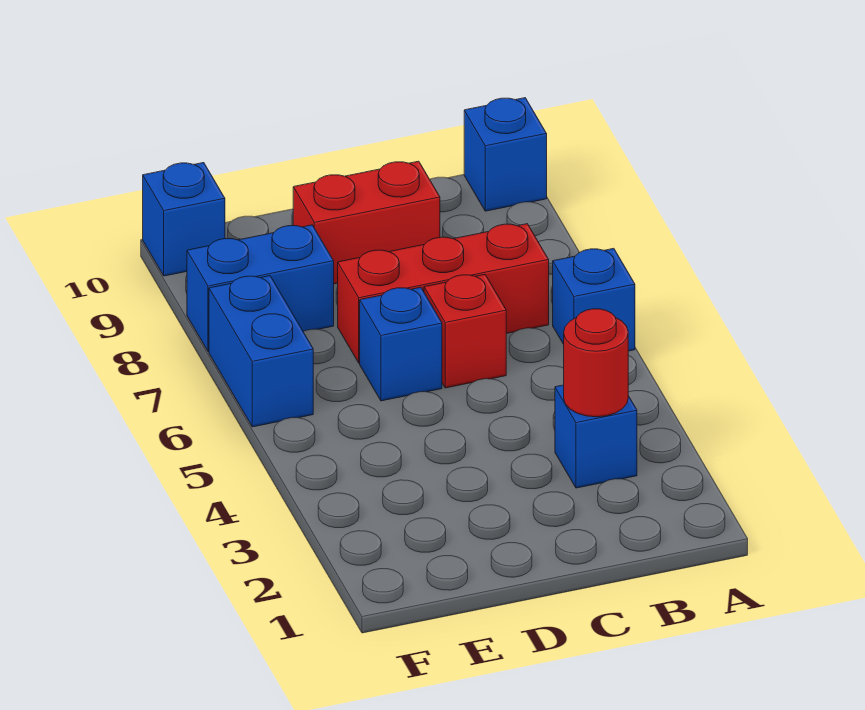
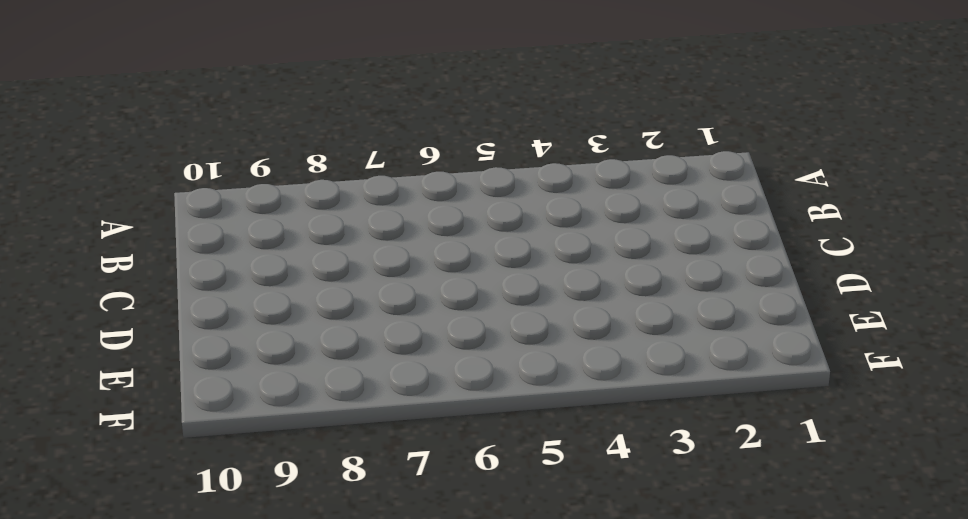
none -> blue 1x1 brick [553,248,635,351]
none -> blue 1x1 brick [464,98,547,211]

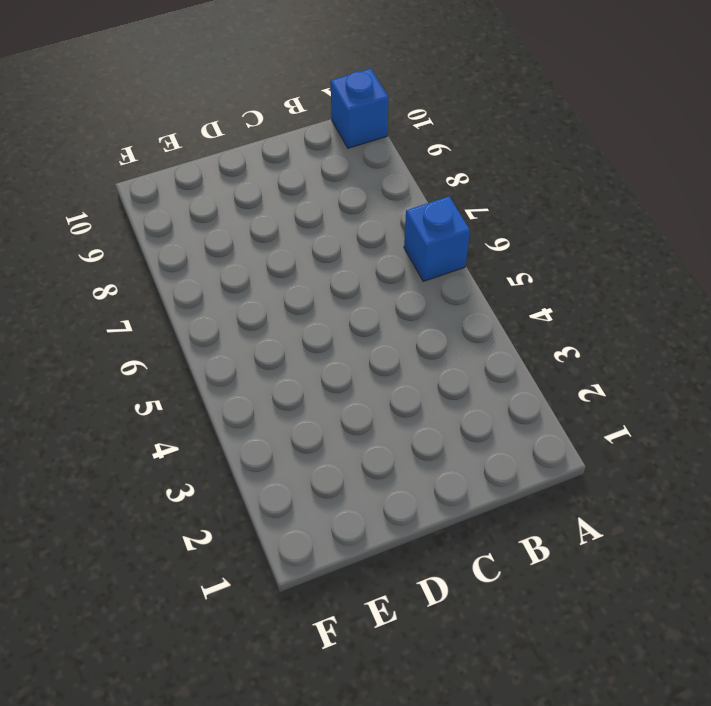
none -> blue 1x1 brick [555,385,637,488]
none -> red 1x3 brick [338,224,549,363]

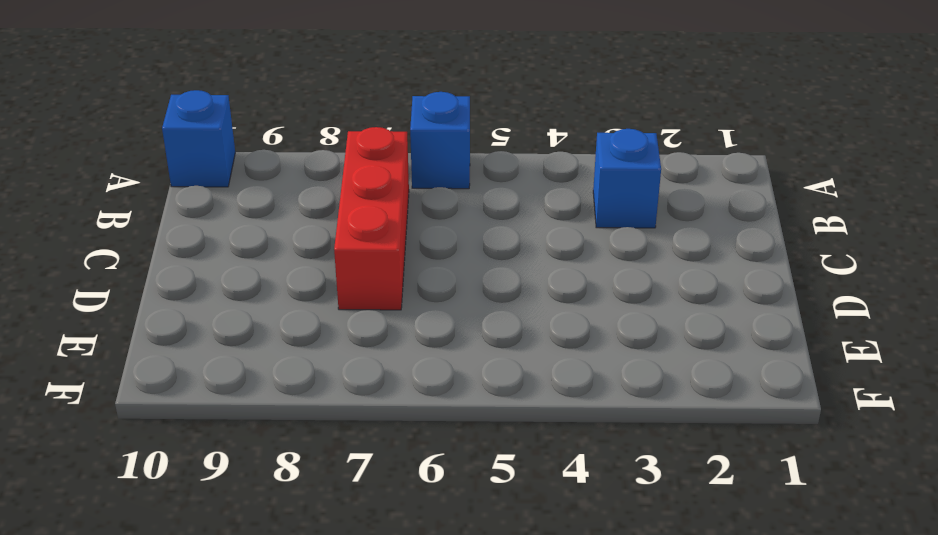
none -> red 1x1 brick [424,275,506,388]
none -> red 1x2 brick [293,161,440,284]

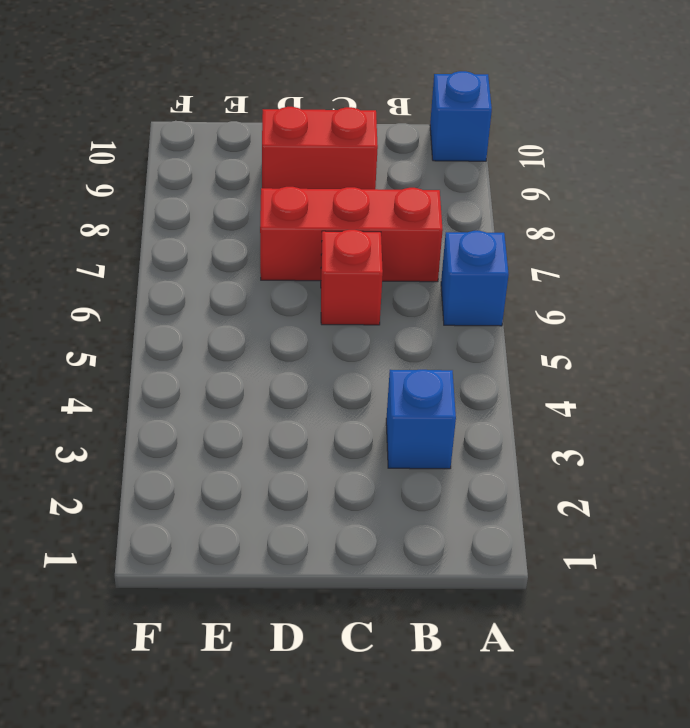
none -> blue 1x1 brick [360,287,442,401]
none -> blue 1x2 brick [187,225,334,351]

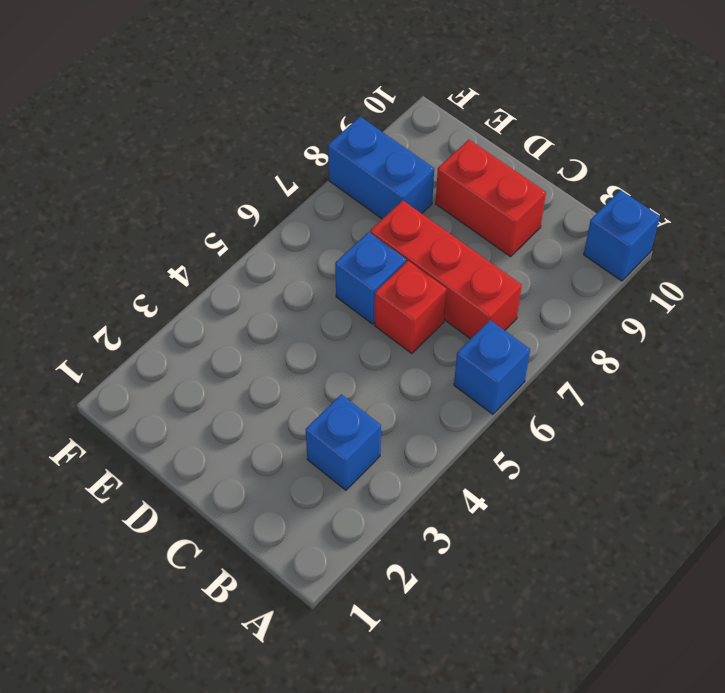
none -> blue 1x2 brick [209,276,313,427]
none -> blue 1x1 brick [143,163,225,276]

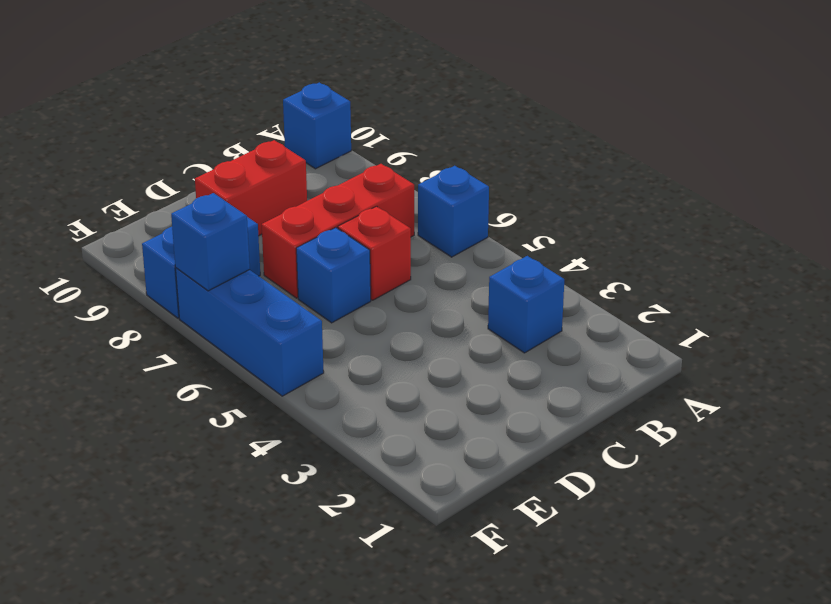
blue 1x3 brick [176,268,324,396] -> blue 1x2 brick [209,276,313,427]
blue 1x1 brick [171,193,250,291] -> blue 1x1 brick moved to [143,163,225,276]
none -> red 1x1 round brick [564,309,628,417]

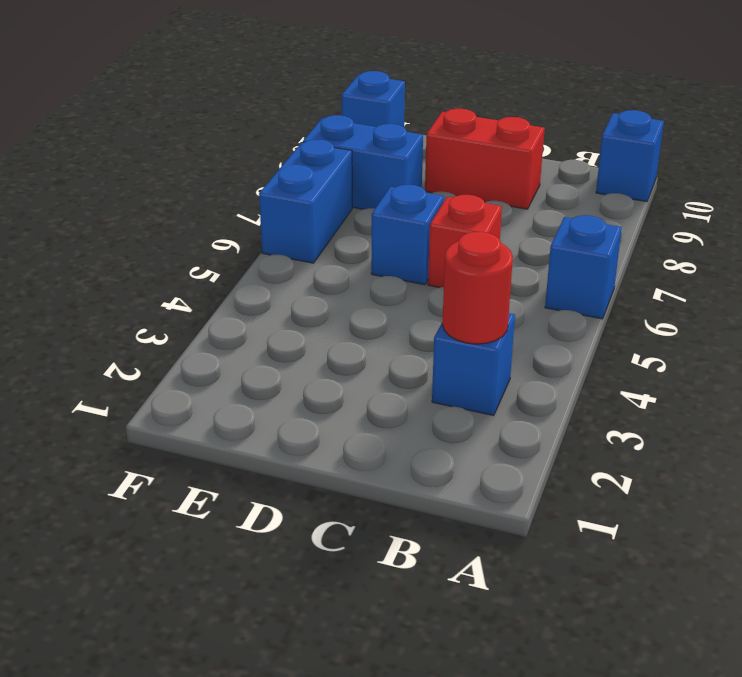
none -> red 1x3 brick [338,224,549,363]

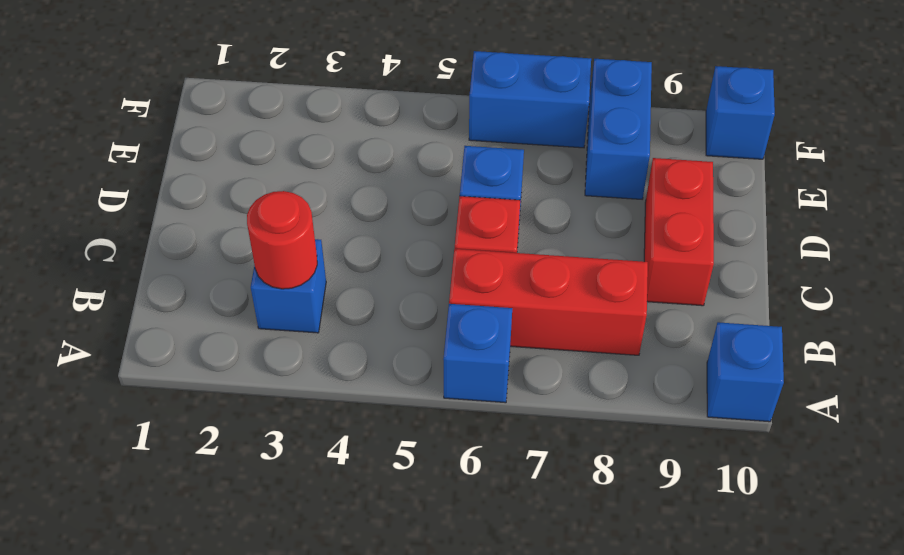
red 1x3 brick [449,249,648,355] -> red 1x3 brick turned to [338,224,549,363]

